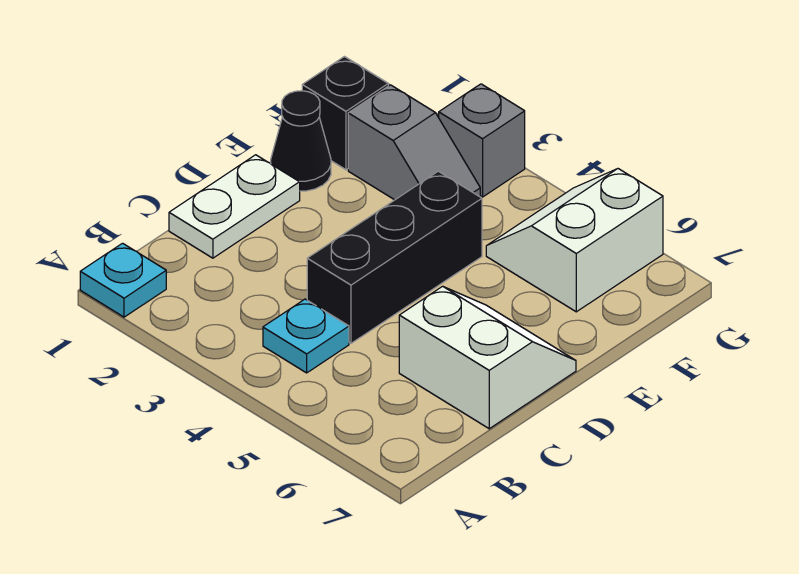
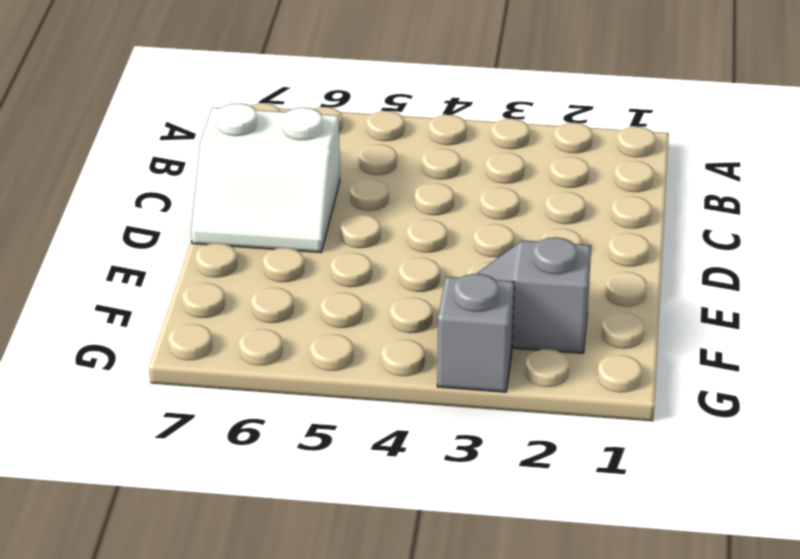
none -> cyan 1x1 plate [80,243,166,317]
none -> cyan 1x1 plate [263,299,349,373]

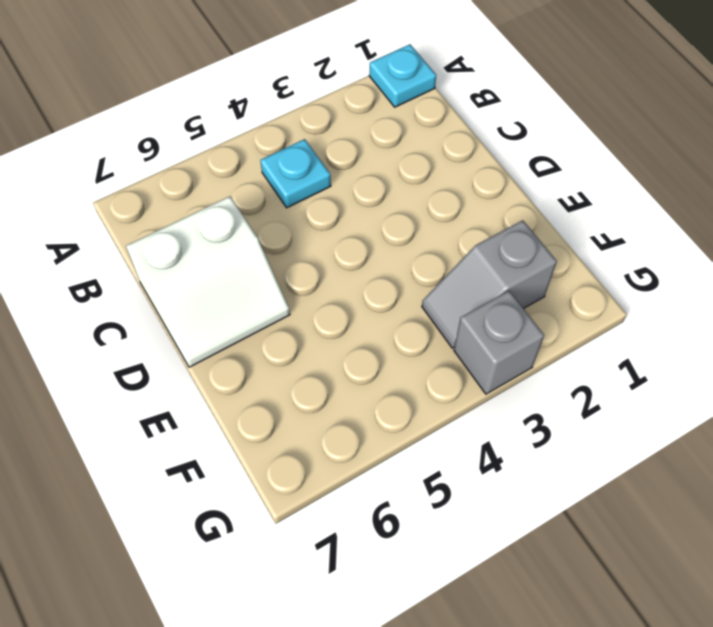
none -> white 1x2 plate [169,155,300,258]
none -> black 1x3 brick [307,171,482,343]

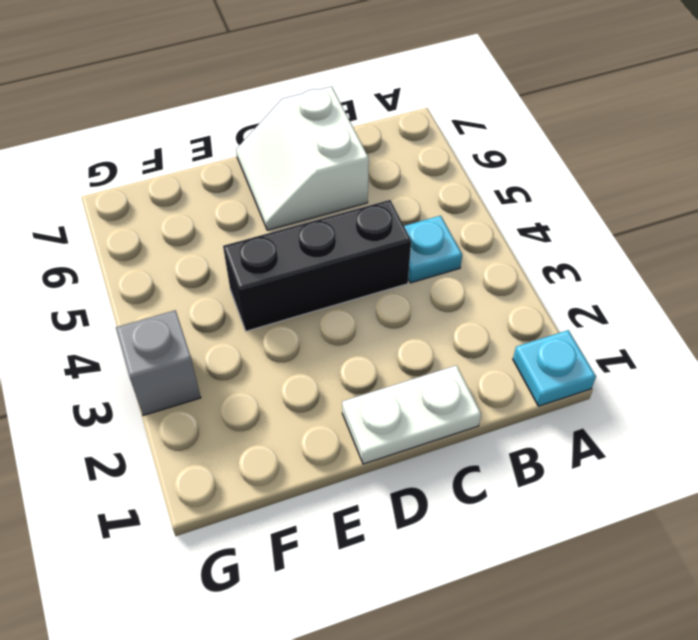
none -> black 1x1 cone [271,91,331,191]
none -> black 1x1 brick [302,57,388,170]

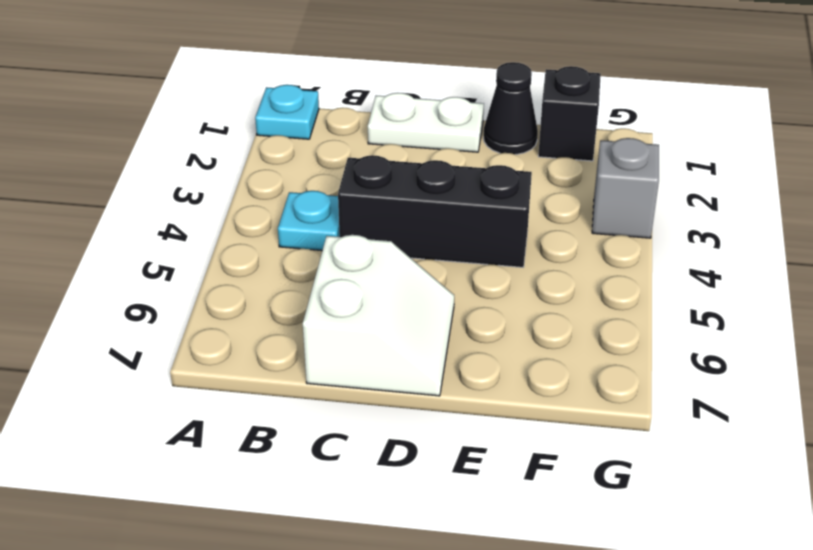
none -> grey 1x2 slope [348,85,480,200]
none -> white 2x2 slope [486,169,663,312]

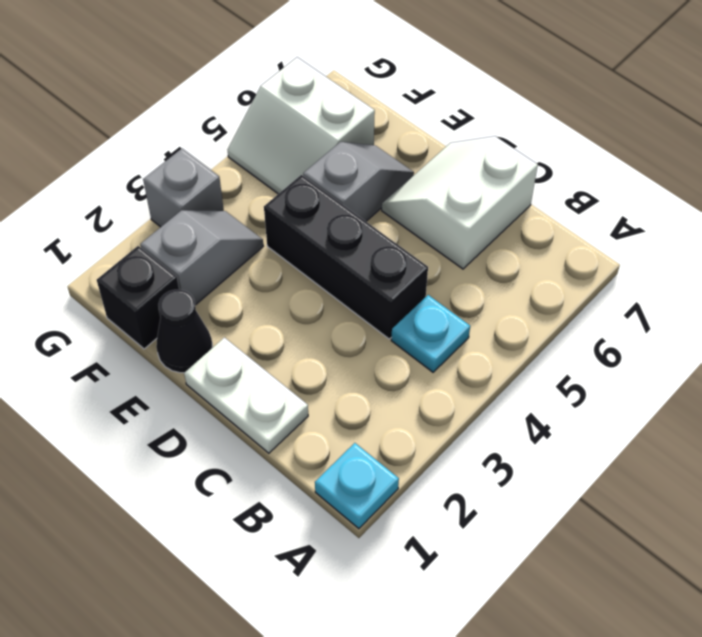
grey 1x2 slope [303,142,414,221] -> none

